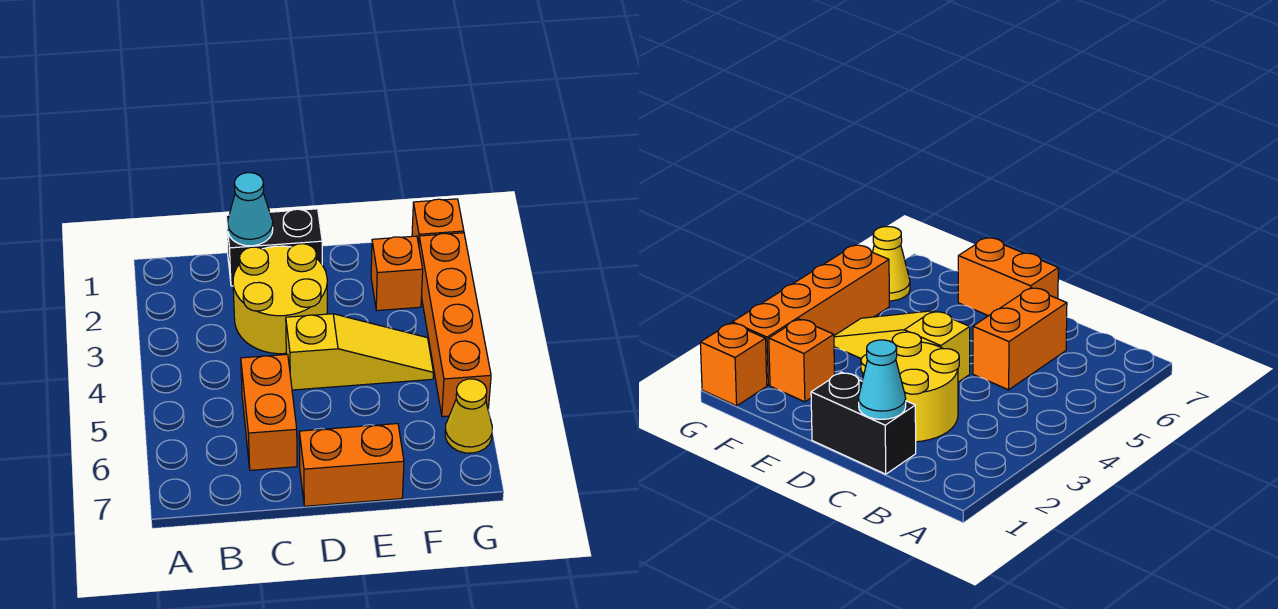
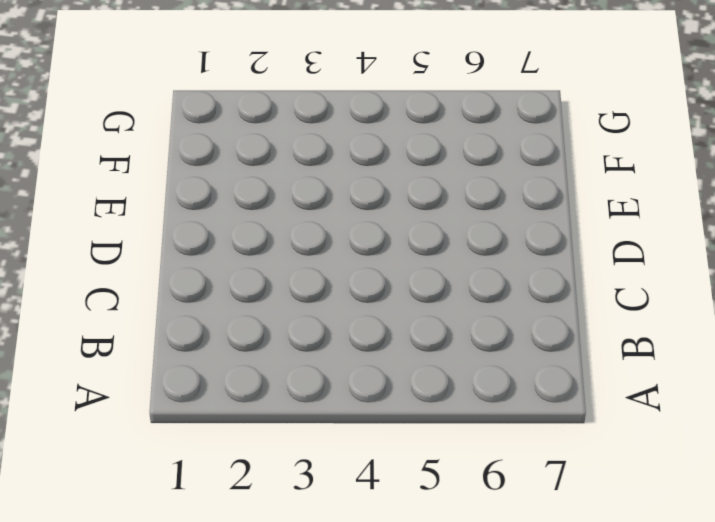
none -> black 1x2 brick [226,209,322,286]
none -> yellow 2x2 round brick [233,244,327,354]

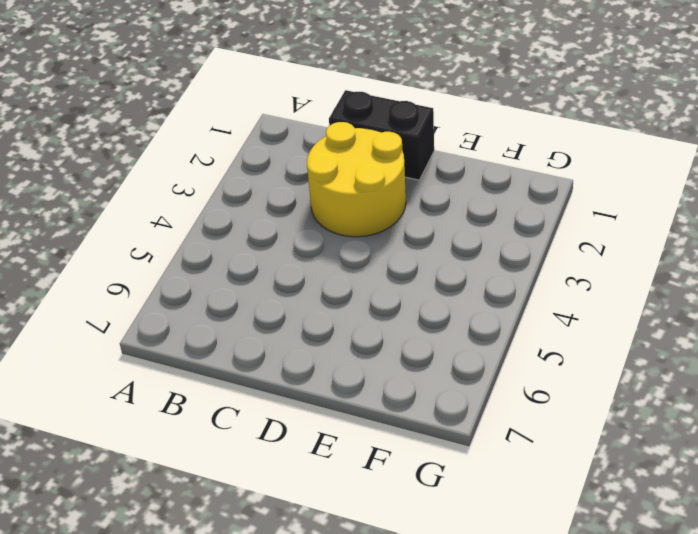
none -> orange 1x2 brick [241,354,297,470]
none -> yellow 1x3 slope [286,314,433,390]

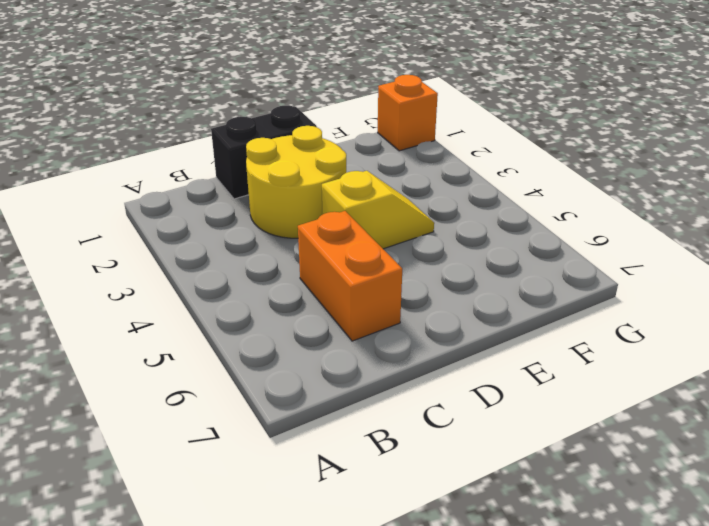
yellow 1x2 slope [322,171,434,249] -> yellow 1x3 slope [286,314,433,390]
none -> orange 1x2 brick [299,424,404,506]
none -> orange 1x1 brick [371,236,423,311]

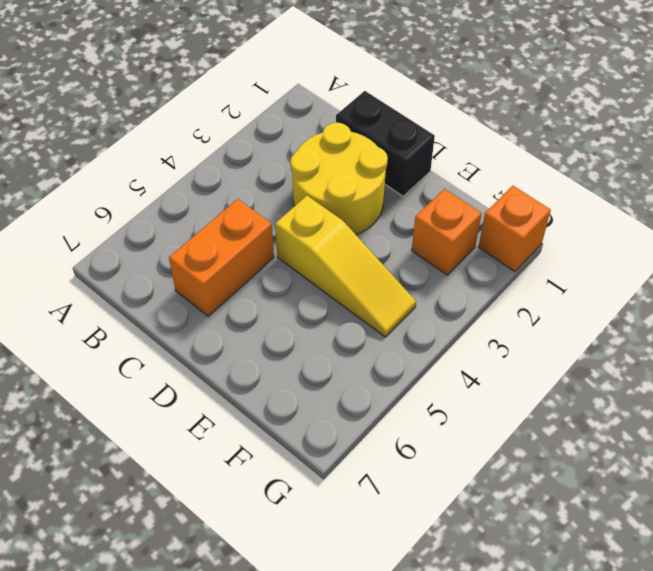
none -> orange 1x2 brick [299,424,404,506]
none -> orange 1x4 brick [419,233,491,417]

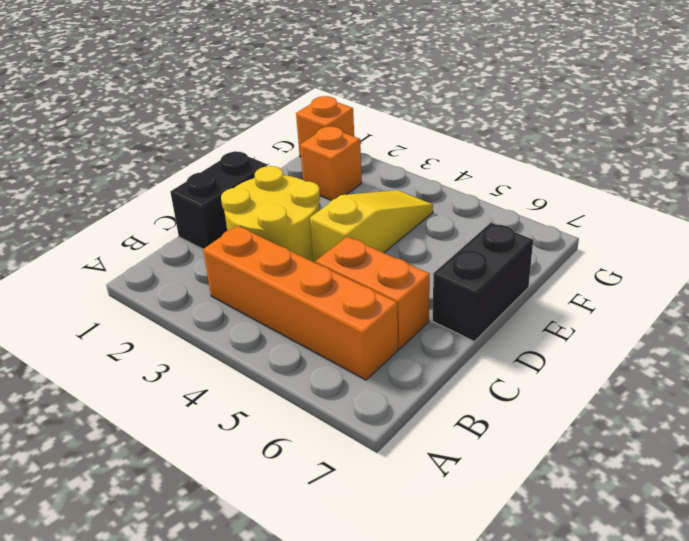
orange 1x4 brick [203,226,398,380] -> orange 1x4 brick moved to [419,233,491,417]
black 1x2 brick [432,223,533,341] -> orange 1x2 brick [299,424,404,506]
none -> yellow 1x1 cone [445,379,492,453]
none -> cyan 1x1 cone [228,173,273,246]

